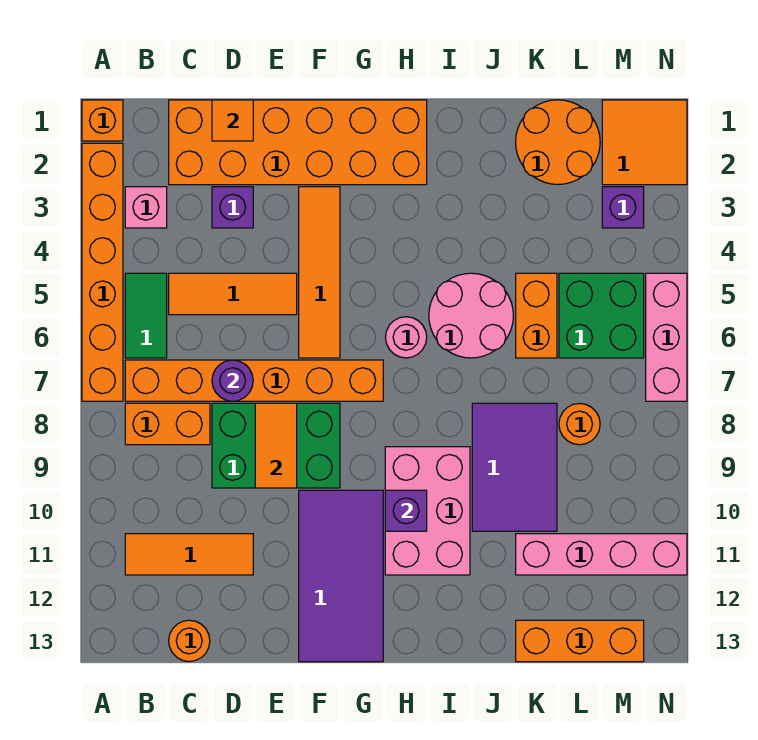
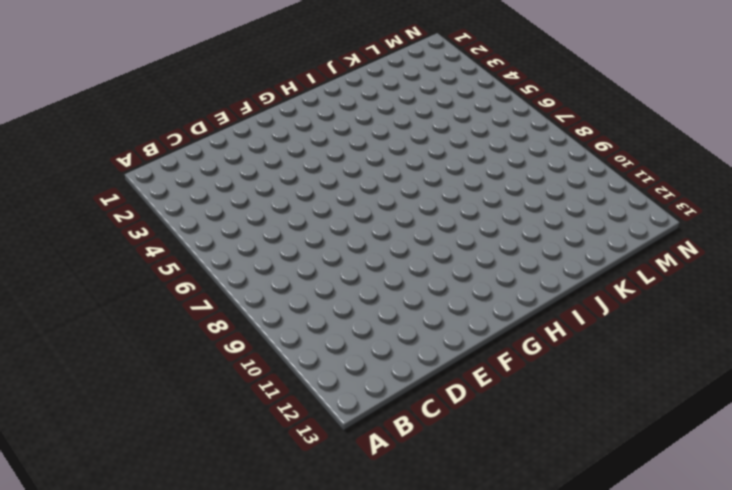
none -> orange 1x1 brick [82,100,123,141]
none -> orange 1x6 brick [82,143,123,401]
none -> pink 1x1 brick [125,187,167,228]
none -> green 1x2 tile [125,273,167,358]

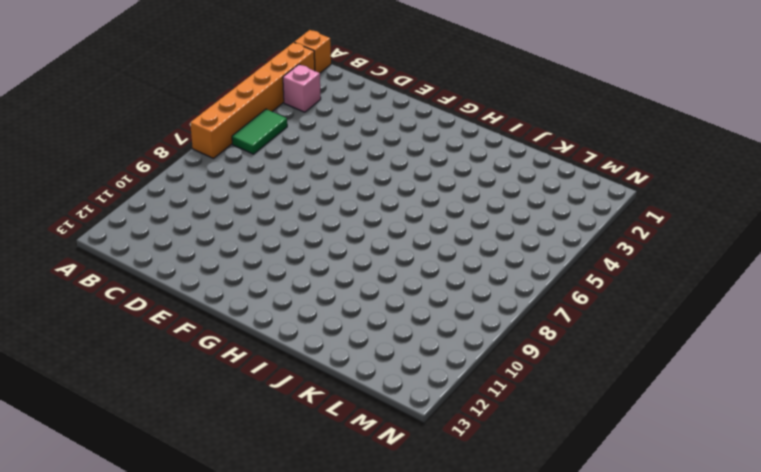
none -> orange 1x6 brick [125,360,383,401]
none -> orange 1x2 brick [125,403,210,445]
none -> orange 1x3 tile [125,534,253,575]
none -> orange 2x6 brick [169,100,427,185]

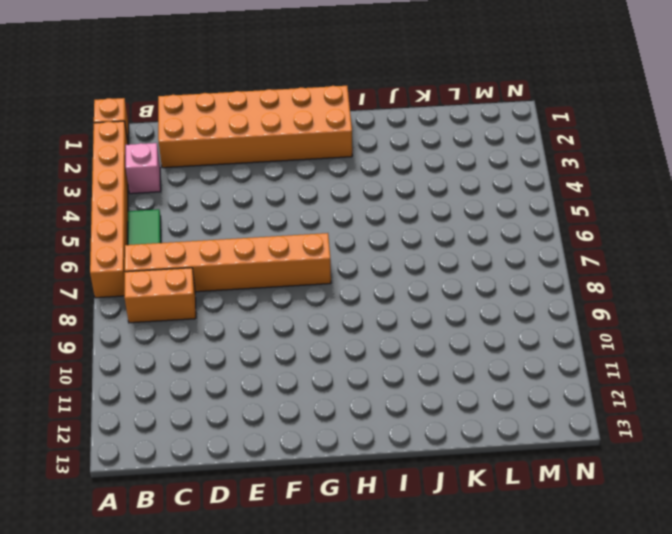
none -> orange 1x3 tile [125,534,253,575]
none -> orange 1x3 tile [169,273,297,315]
none -> orange 1x1 round brick [169,620,210,662]
none -> purple 1x1 brick [212,187,253,228]

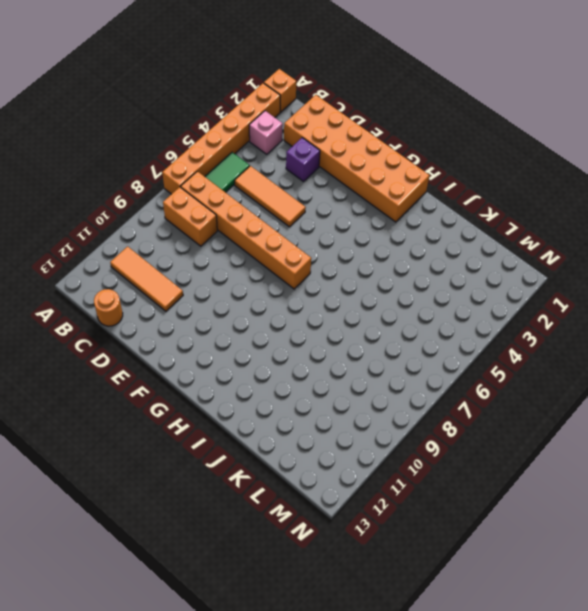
none -> green 2x3 brick [212,403,340,488]
none -> orange 1x4 tile [299,187,340,358]
none -> purple 2x4 tile [299,490,383,662]
none -> pink 1x1 round brick [385,317,427,358]

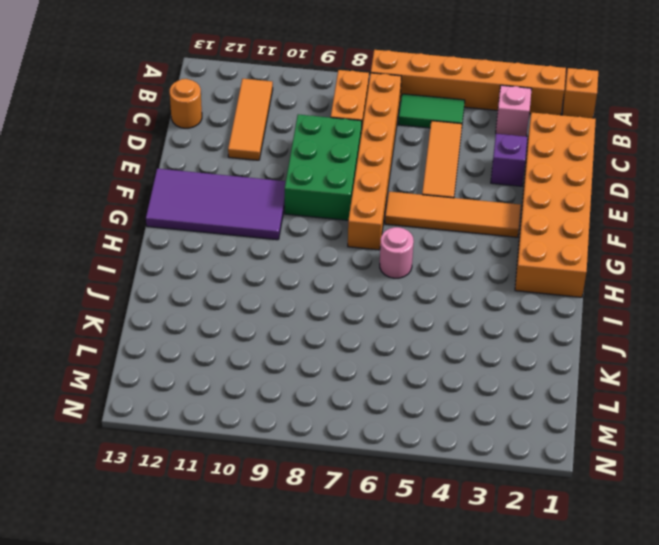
none -> pink 2x3 brick [385,447,470,575]
none -> pink 2x2 round brick [429,273,513,358]
none -> purple 2x3 tile [472,403,557,531]
none -> orange 2x2 round brick [516,100,600,184]

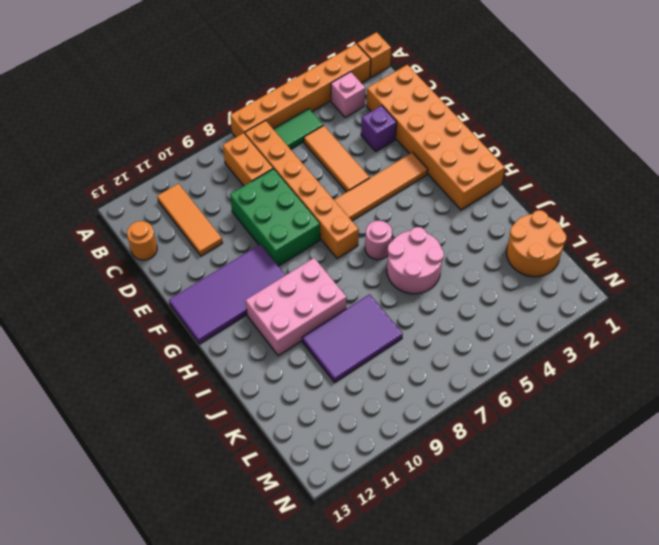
none -> orange 1x2 brick [516,273,557,358]
none -> pink 1x4 brick [516,534,687,575]
none -> orange 1x3 brick [516,620,644,662]
none -> green 2x2 brick [559,273,644,358]

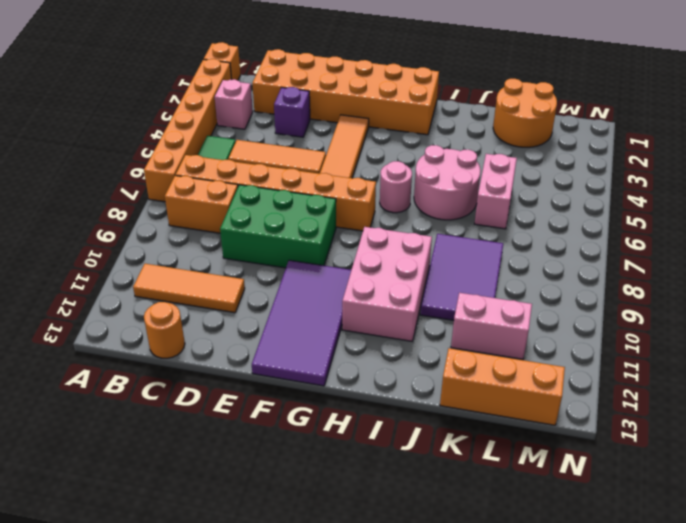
pink 1x2 brick [475,154,517,229] -> orange 1x2 brick [516,273,557,358]
pink 1x2 brick [451,293,532,359] -> pink 1x4 brick [516,534,687,575]
none -> green 2x2 brick [559,273,644,358]
none -> orange 1x1 round brick [559,403,600,445]
none -> orange 2x2 tile [602,100,687,185]
none -> purple 1x1 brick [602,187,644,228]

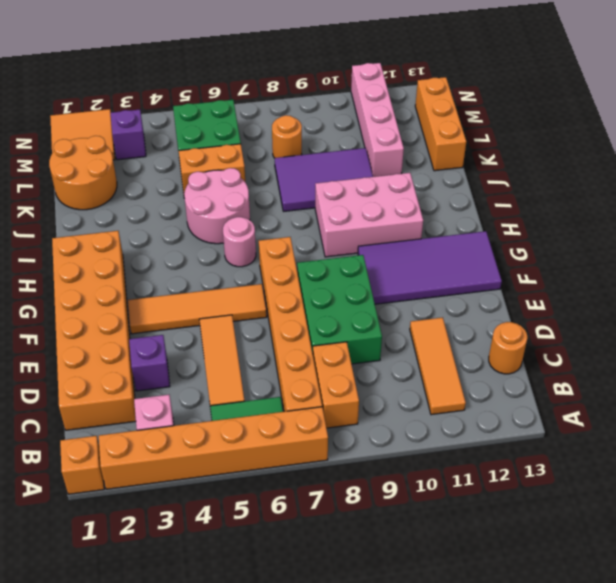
none -> pink 1x3 brick [646,273,687,401]
none -> orange 1x1 tile [212,100,253,141]
none -> purple 1x1 round brick [212,360,253,401]
none -> orange 1x2 tile [255,403,297,488]

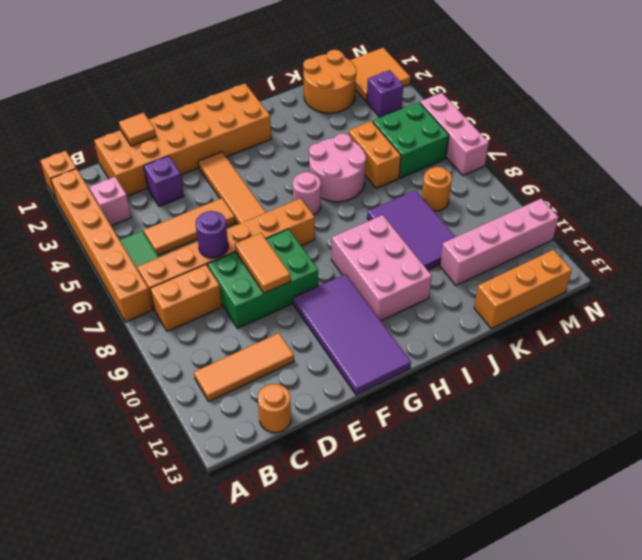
none -> purple 1x1 brick [385,490,427,531]

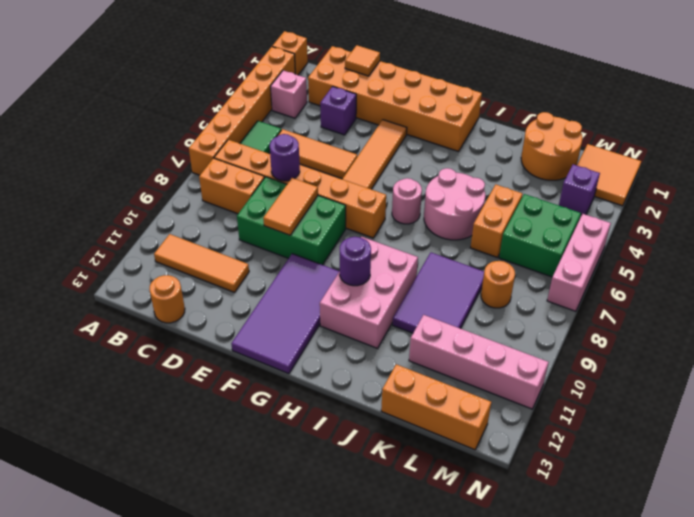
purple 1x1 round brick [339,237,371,286] -> purple 1x1 brick [385,490,427,531]

